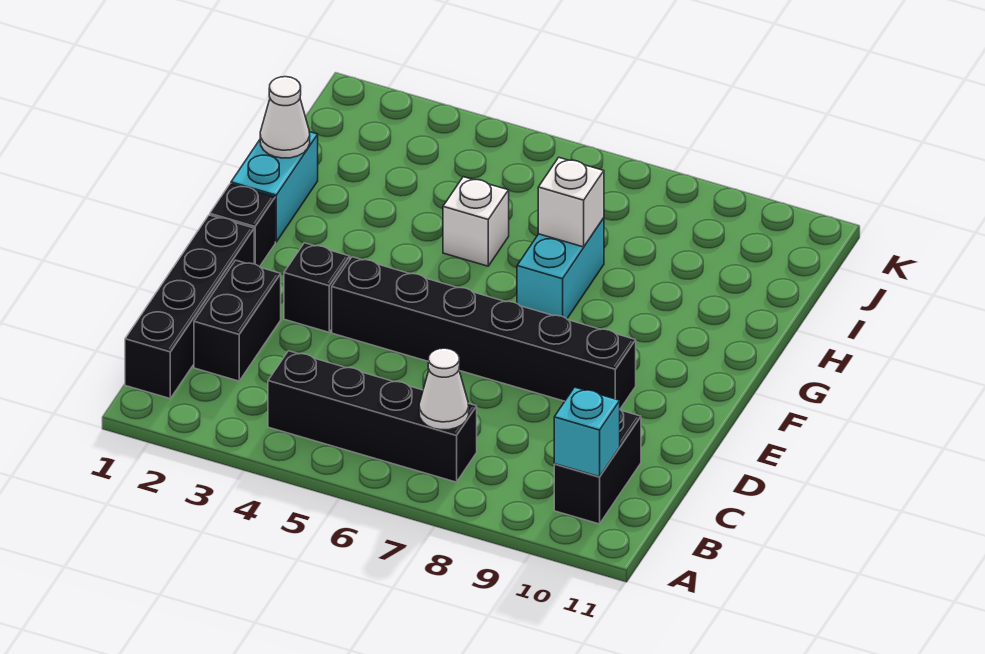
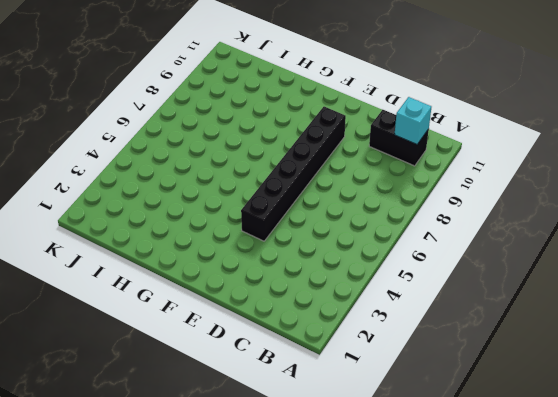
none -> black 1x4 brick [125,215,254,398]
none -> black 1x4 brick [268,351,477,482]
none -> black 1x2 brick [194,260,281,381]

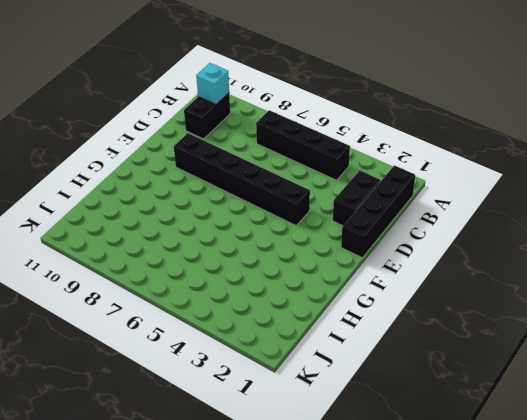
none -> black 1x1 brick [284,243,350,332]
none -> black 1x1 brick [210,184,275,267]
none -> cyan 1x2 brick [231,132,318,242]

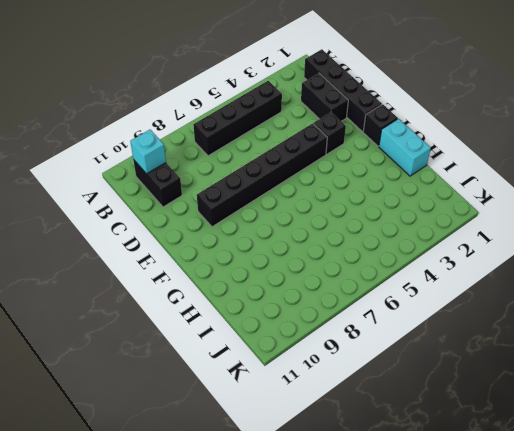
none -> cyan 1x2 brick [517,218,604,319]
none -> white 1x1 brick [443,177,509,266]
none -> white 1x1 cone [419,348,469,430]

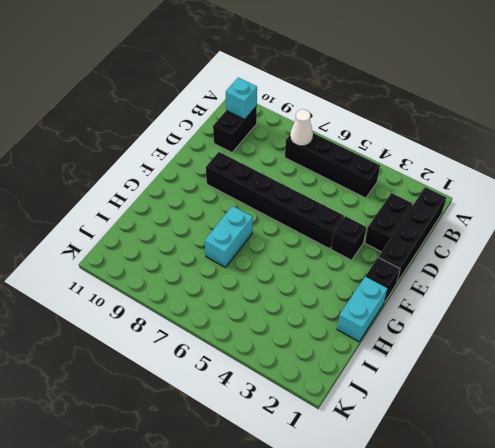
none -> white 1x1 brick [443,177,509,266]
none -> white 1x1 cone [260,77,310,158]
none -> white 1x1 brick [538,157,604,247]

